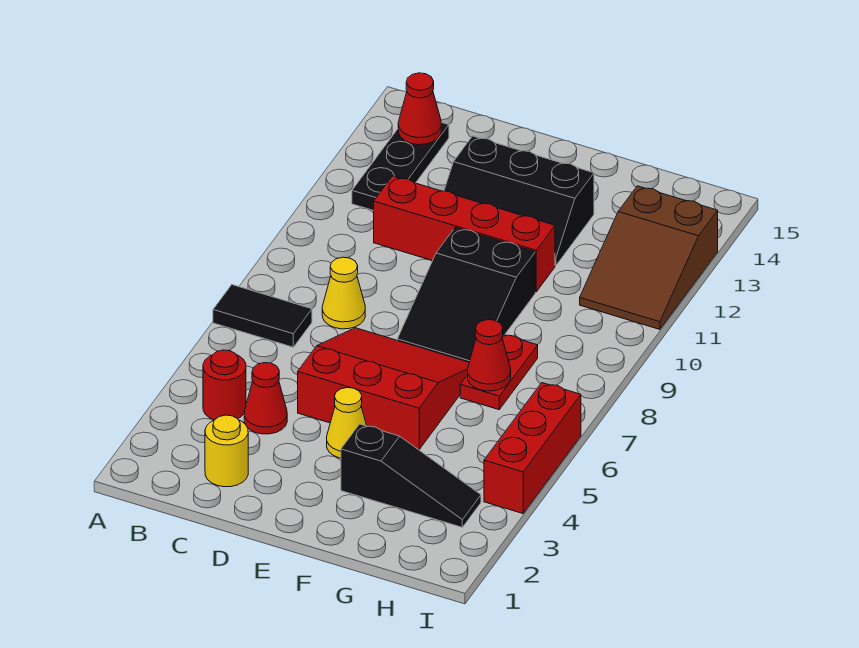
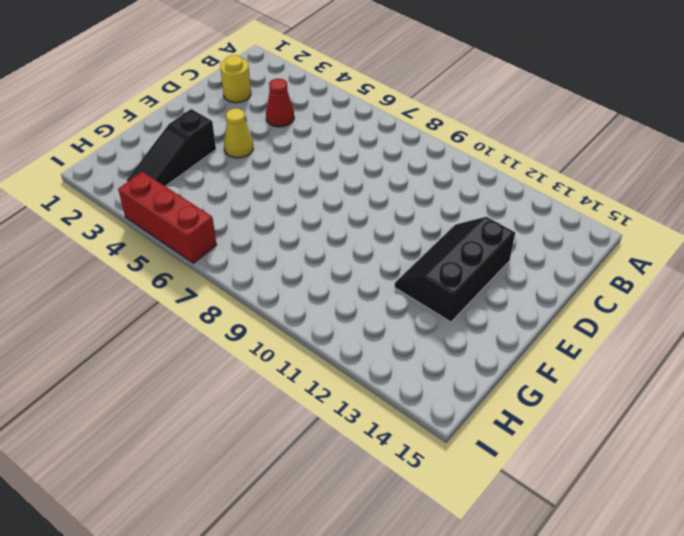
none -> black 1x2 tile [213,285,312,347]
none -> red 1x1 round brick [203,350,246,420]
none -> black 1x3 plate [352,122,449,211]

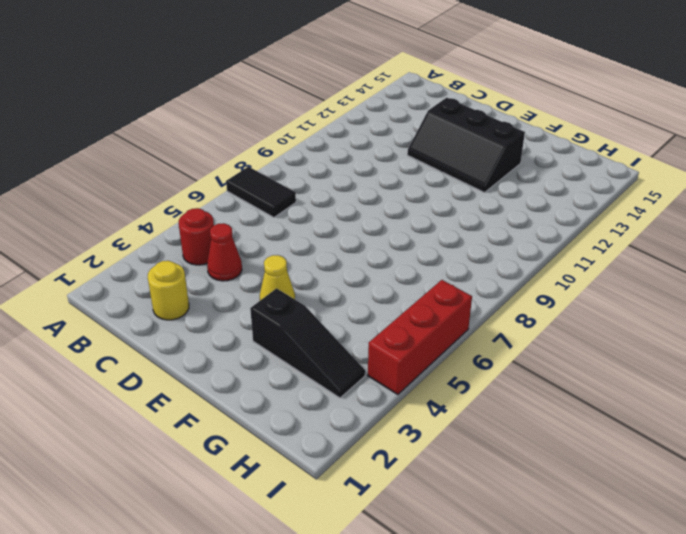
none -> black 1x3 plate [352,122,449,211]
none -> yellow 1x1 cone [322,257,365,329]
none -> red 1x4 brick [374,176,555,292]

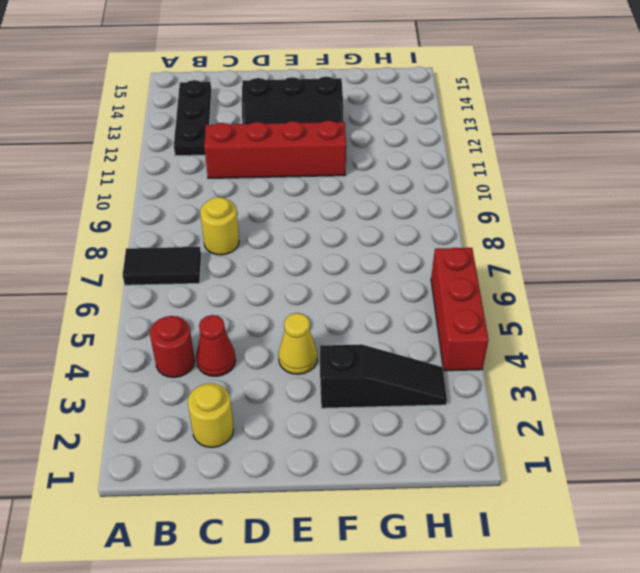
yellow 1x1 round brick [200,197,239,255] -> yellow 1x1 cone [322,257,365,329]
none -> red 3x3 slope [298,328,469,450]
none -> black 2x3 slope [397,227,535,362]
none -> red 1x2 plate [460,335,538,410]

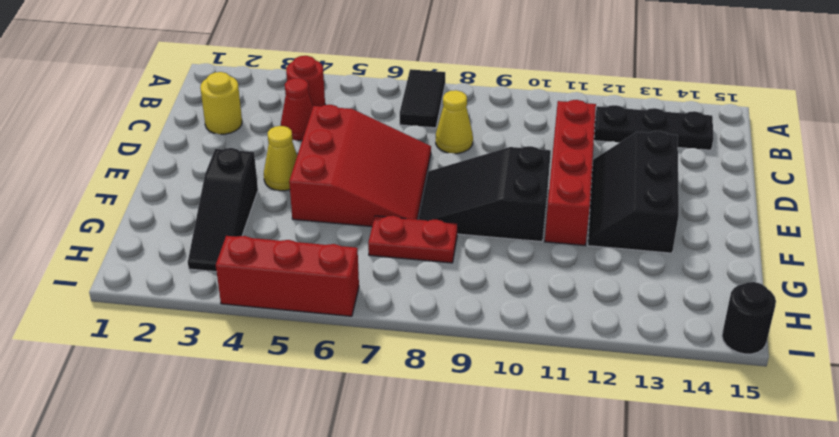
black 1x1 round brick [722,282,776,354] -> none
none -> brown 2x3 slope [580,186,718,329]
none -> red 1x1 cone [398,73,441,145]
none -> red 1x1 cone [468,320,511,391]

